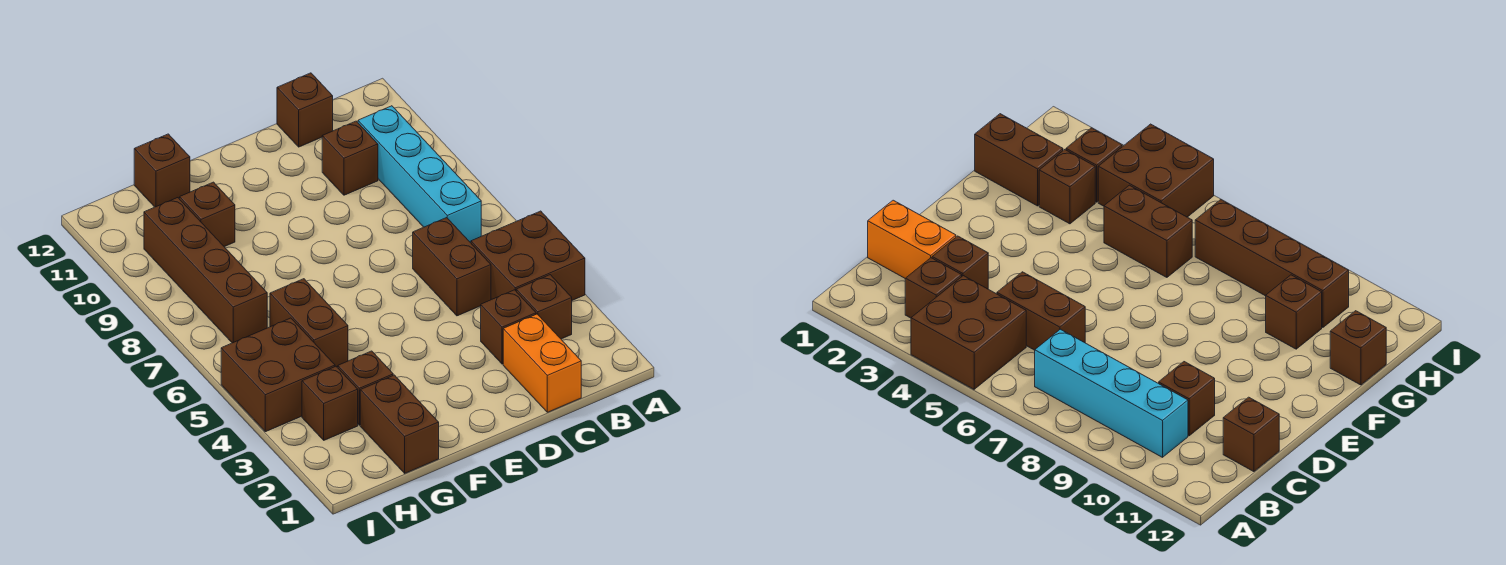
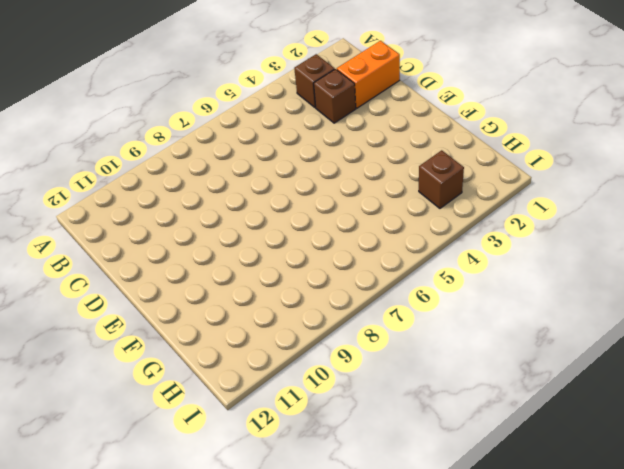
none -> brown 2x2 brick [471,211,585,300]
none -> cyan 1x4 brick [358,106,481,243]
none -> brown 1x2 brick [413,218,491,316]

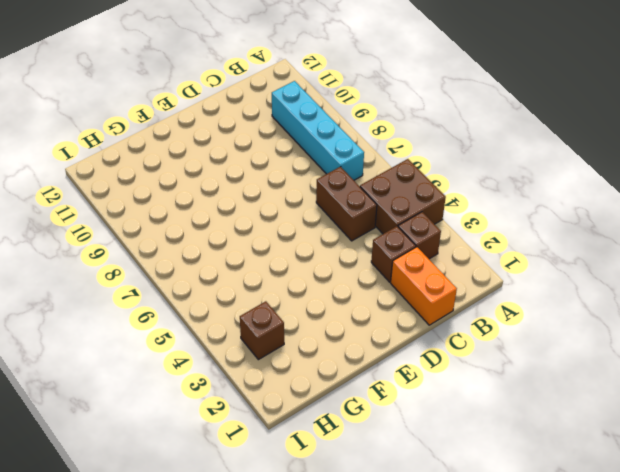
none -> brown 1x1 brick [322,121,378,195]
none -> brown 1x1 brick [277,73,333,147]
none -> brown 1x2 brick [360,375,439,473]

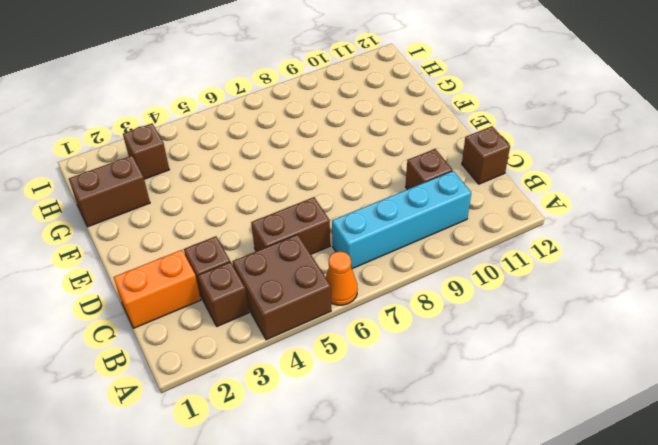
orange 1x1 cone [326,251,358,305] -> none
none -> brown 1x1 brick [338,351,393,425]
none -> brown 1x2 brick [270,279,348,367]
none -> brown 1x1 brick [180,182,235,247]

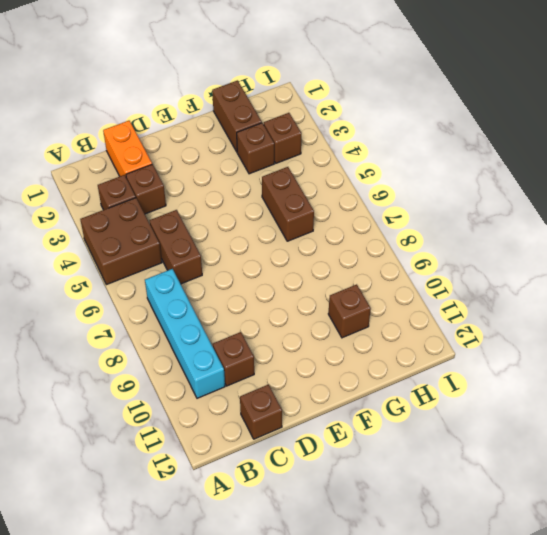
none -> brown 1x1 brick [134,134,190,207]
none -> brown 2x2 brick [221,318,335,432]
none -> brown 1x4 brick [144,198,267,343]

